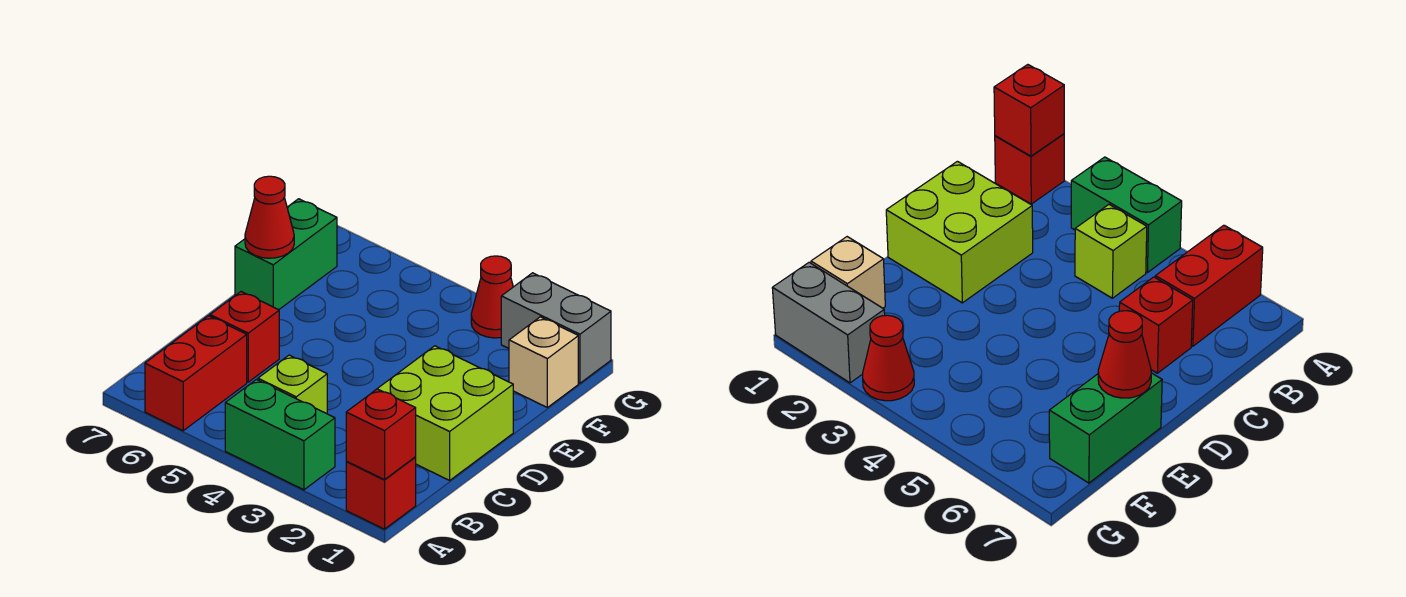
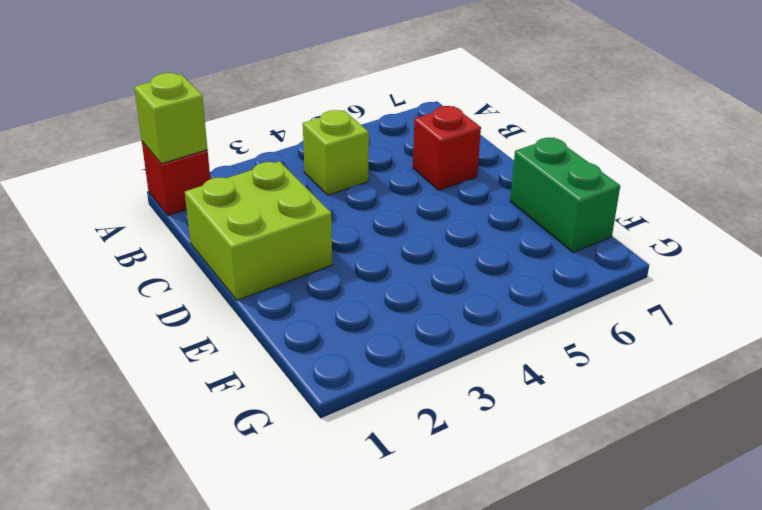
lime 1x1 brick [134,73,208,164] -> red 1x1 brick [346,389,416,480]
none -> green 1x2 brick [225,380,335,490]
none -> red 1x2 brick [145,316,247,431]
none -> tan 1x1 brick [509,317,578,407]

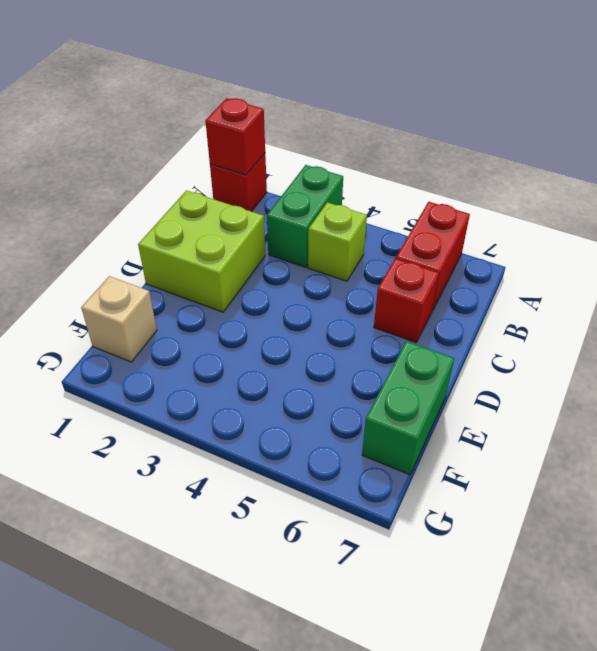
green 1x2 brick [267,165,343,267] -> green 1x2 brick turned to [225,380,335,490]
none -> grey 1x2 brick [501,273,611,383]
none -> red 1x1 cone [471,256,513,338]
none -> red 1x1 cone [245,176,294,258]

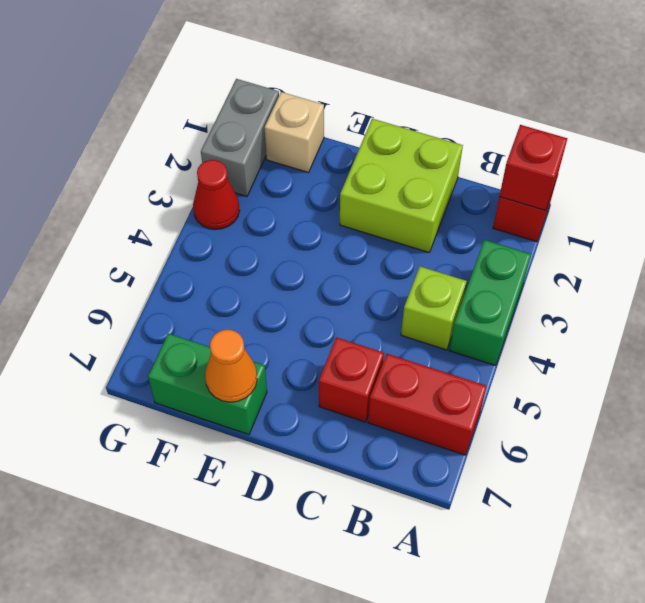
orange 1x1 cone [205,330,257,402] -> red 1x1 cone [245,176,294,258]

